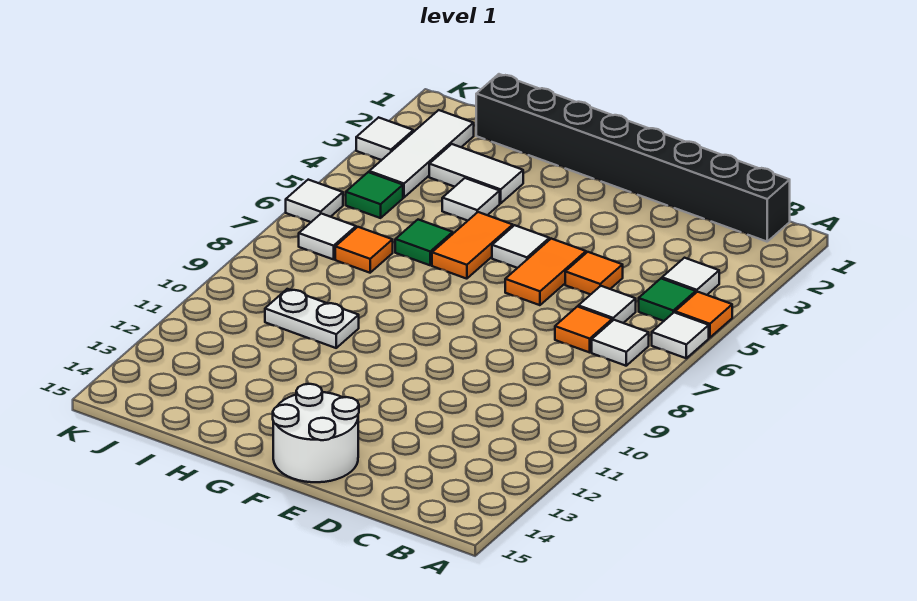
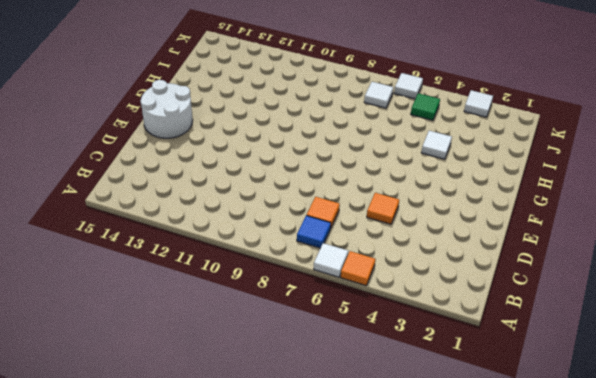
blue 1x1 tile [297,215,331,248] -> white 1x1 tile [592,320,649,366]
none -> black 1x8 brick [476,74,790,242]
none -> white 1x1 tile [662,258,719,295]
none -> green 1x1 tile [639,279,696,321]

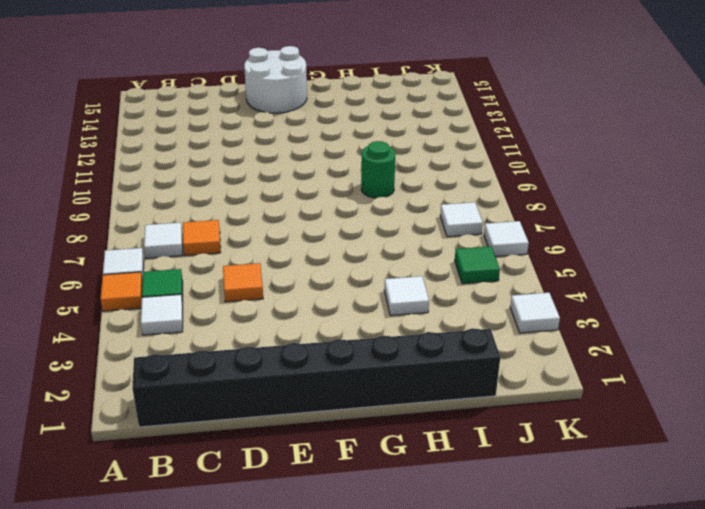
green 1x1 round brick [361,141,395,198] -> none
none -> white 1x1 tile [578,286,636,323]
none -> orange 1x2 tile [505,239,586,305]
none -> white 1x1 tile [492,225,549,268]

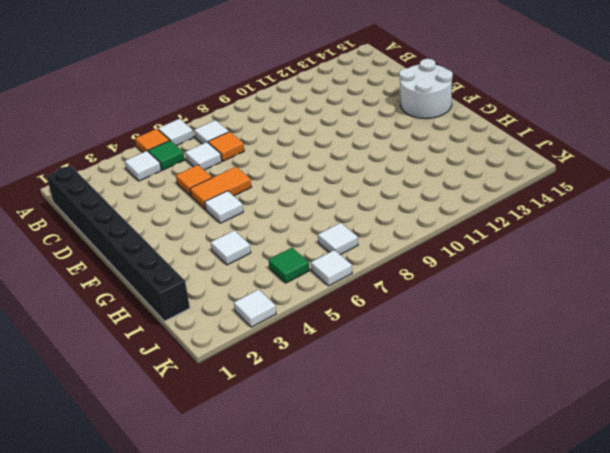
none -> orange 1x2 tile [432,212,513,279]
none -> white 1x2 tile [429,144,523,203]
none -> green 1x1 tile [395,220,453,265]

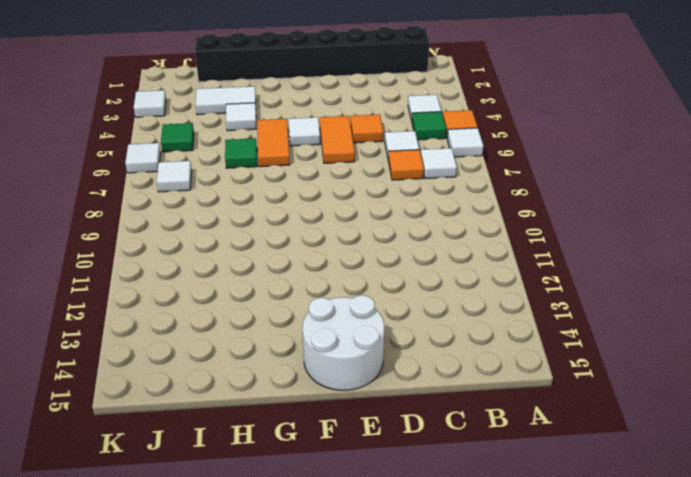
none -> white 1x2 plate [265,289,359,348]
none -> orange 1x1 tile [335,227,393,273]
none -> white 1x3 tile [369,110,474,197]

